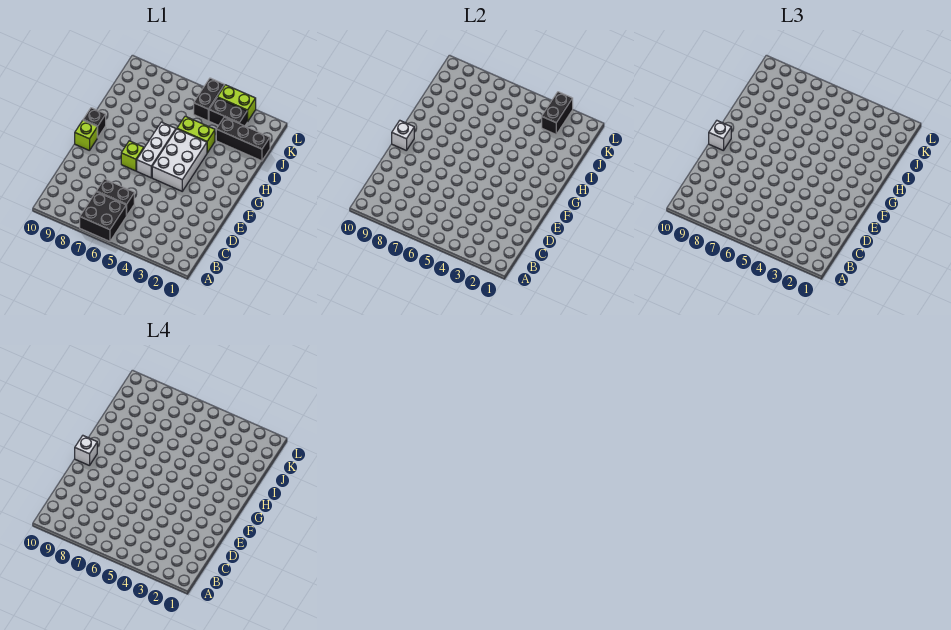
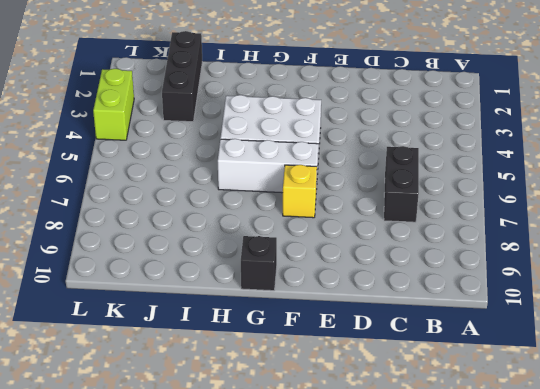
yellow 1x1 brick [283,165,317,218] -> lime 1x1 brick [121,141,144,171]
none -> black 2x2 brick [80,192,126,241]
none -> lime 1x1 brick [75,121,97,151]
none -> lime 1x2 brick [177,116,215,153]

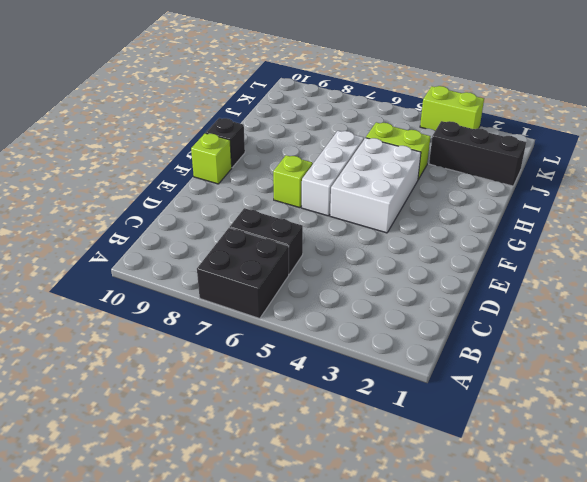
none -> black 1x2 brick [209,98,247,126]
none -> black 1x2 brick [194,78,225,121]
none -> white 1x1 brick [392,121,414,151]

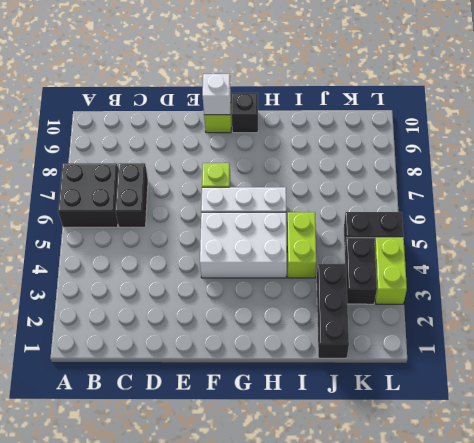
none -> black 1x2 brick [542,92,573,134]
none -> white 1x1 brick [709,121,731,151]
none -> white 1x1 brick [75,436,97,466]

